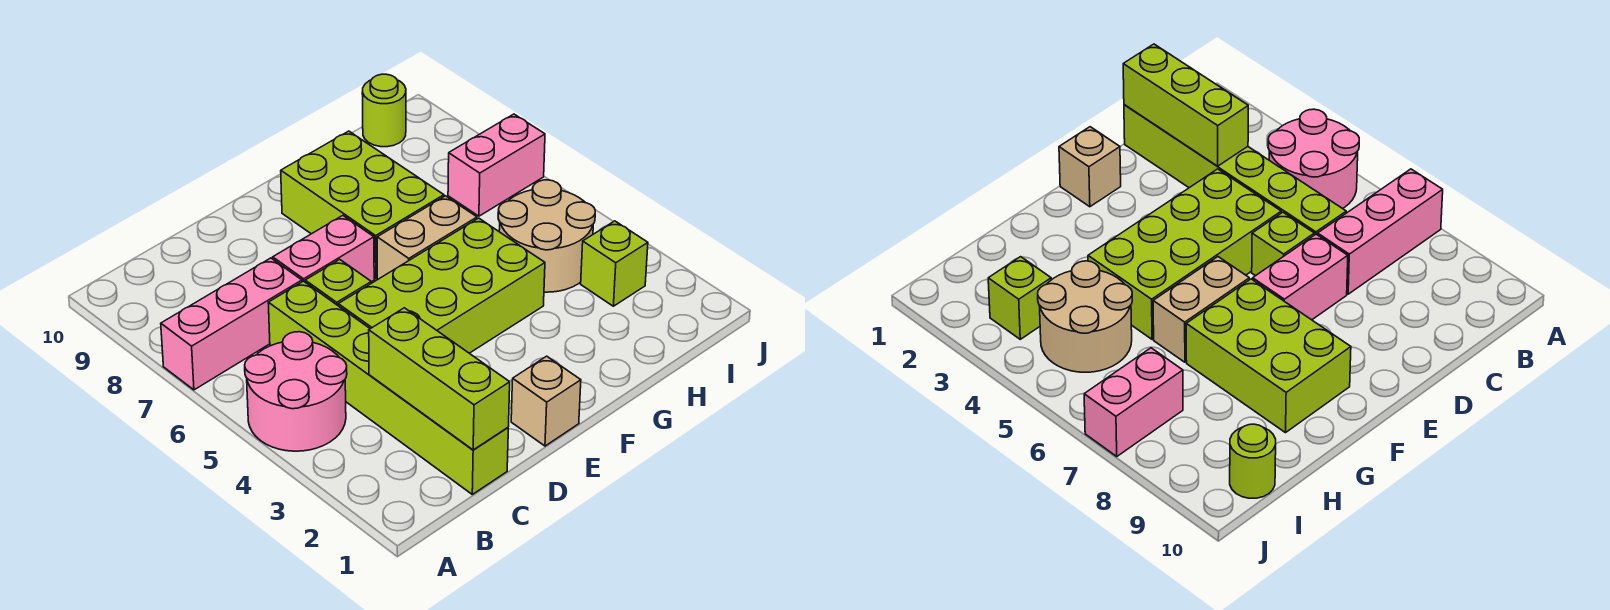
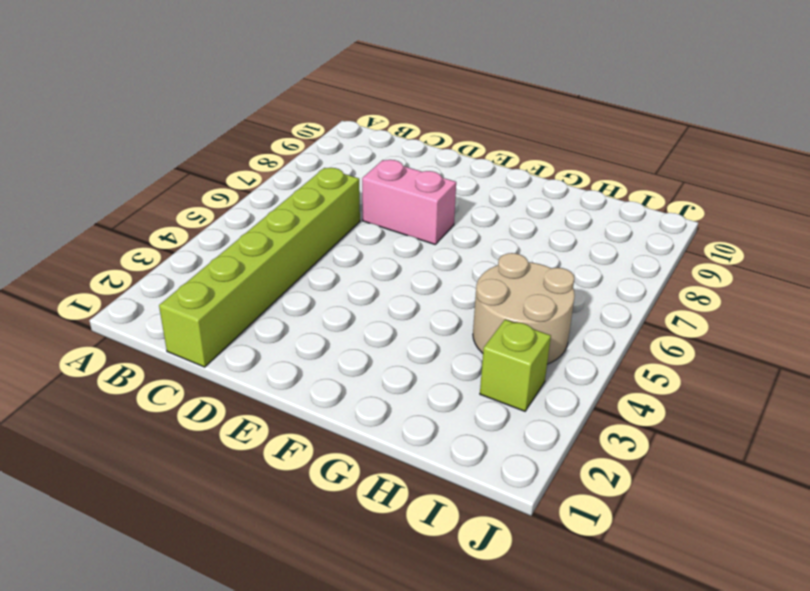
none -> pink 2x2 round brick [245,332,347,451]
none -> pink 1x3 brick [161,258,302,390]
none -> lime 2x4 brick [338,218,545,353]

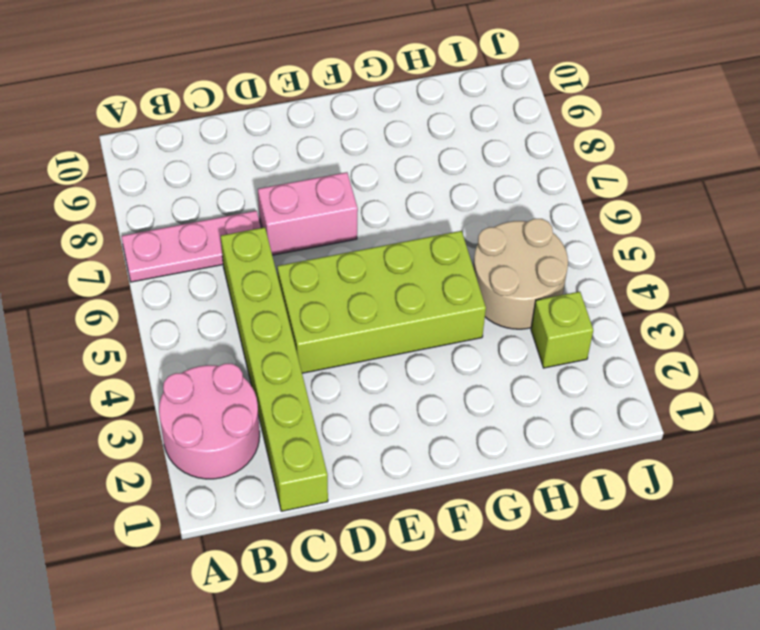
pink 2x2 round brick [159,364,260,479] -> pink 2x2 round brick moved to [245,332,347,451]
pink 1x3 plate [121,211,261,282] -> pink 1x3 brick [161,258,302,390]
none -> lime 1x1 brick [305,259,371,305]
none -> tan 1x1 brick [511,356,581,446]
none -> tan 1x2 brick [377,196,477,279]

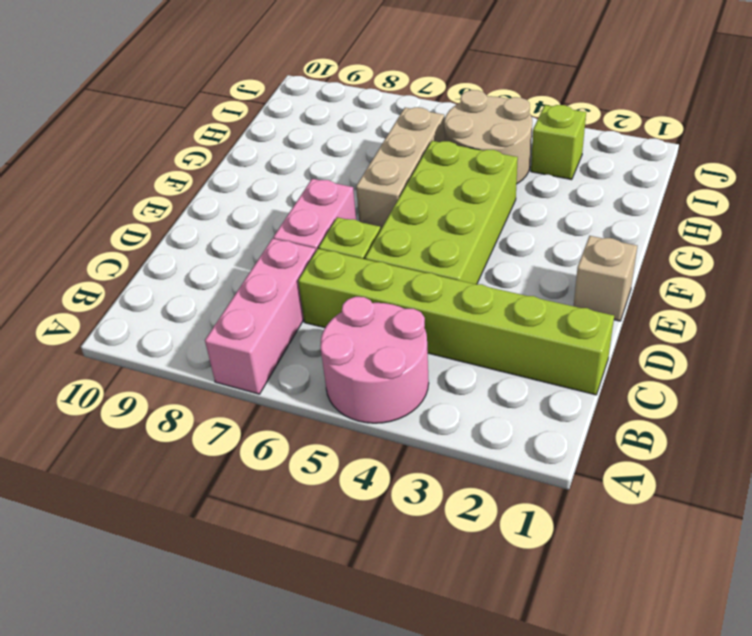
tan 1x3 brick [356,107,445,230] -> tan 1x2 brick [377,196,477,279]
none -> lime 2x3 brick [281,131,444,279]
none -> pink 1x2 brick [448,114,545,216]
none -> lime 1x1 round brick [362,74,406,147]

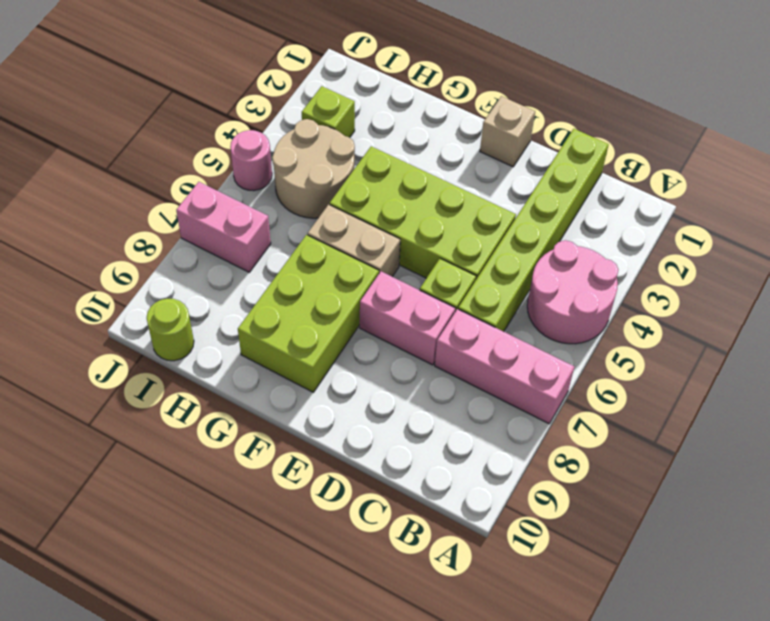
pink 1x1 round brick [230,130,272,191] -> none
none -> lime 1x3 brick [369,308,510,450]

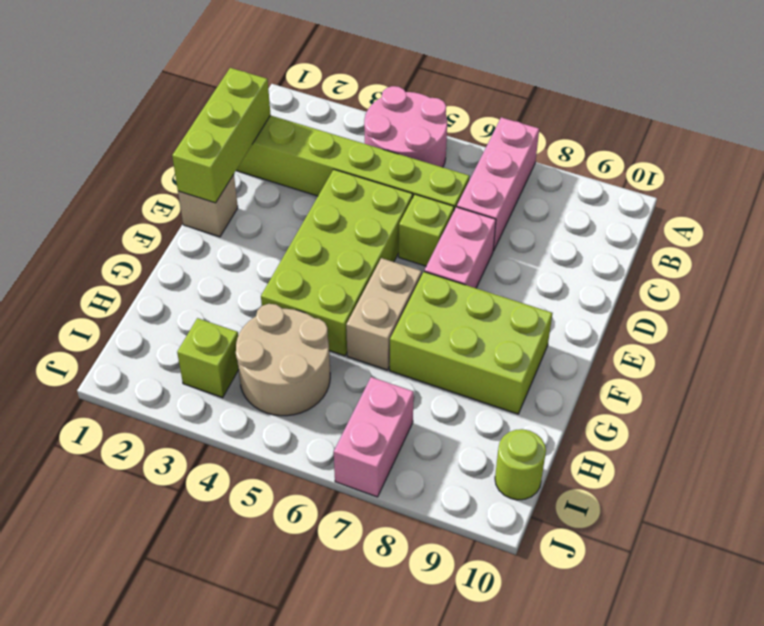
lime 1x3 brick [172,68,271,203] -> lime 1x3 brick turned to [369,308,510,450]

